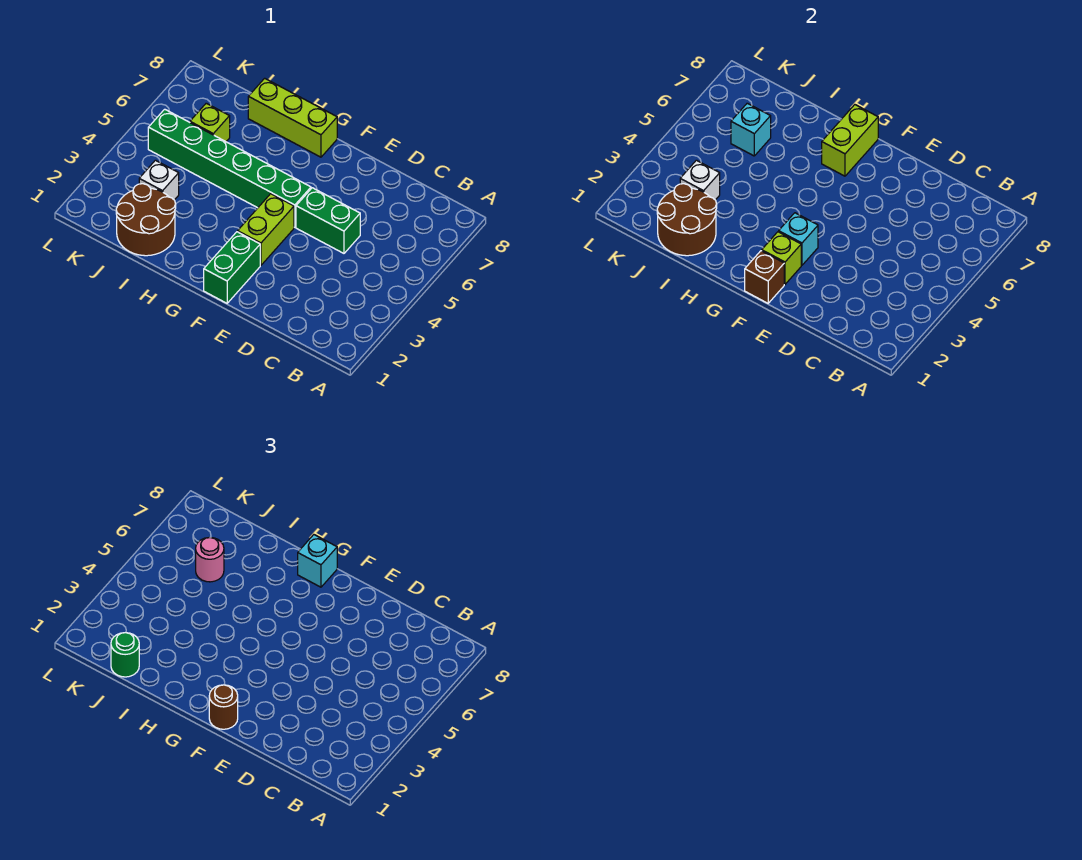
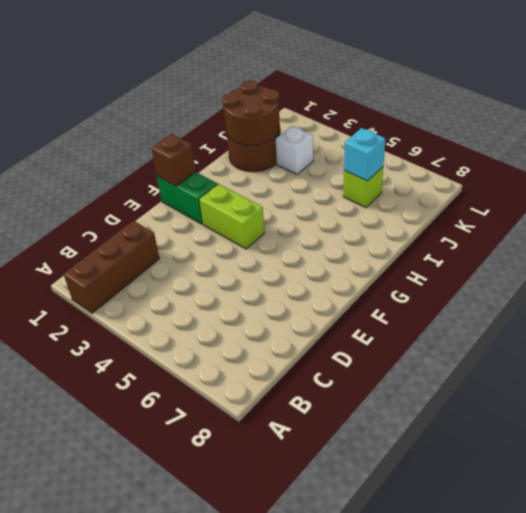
brown 1x3 brick [64,221,160,313] -> none
none -> green 1x2 brick [296,188,360,253]
none -> green 1x6 brick [148,109,311,227]
none -> lime 1x3 brick [248,78,337,157]

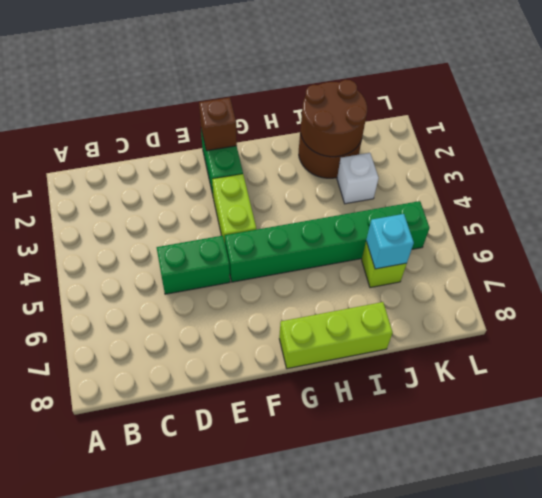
none -> lime 1x1 brick [762,232,801,284]
none -> cyan 1x1 brick [779,213,818,265]
none -> lime 1x2 brick [822,105,878,176]

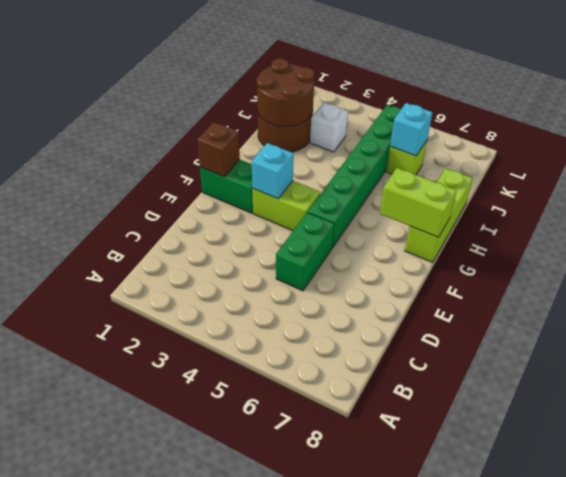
none -> lime 1x1 brick [762,232,801,284]
none -> white 1x1 brick [680,160,720,200]
none -> brown 1x1 round brick [209,685,238,729]

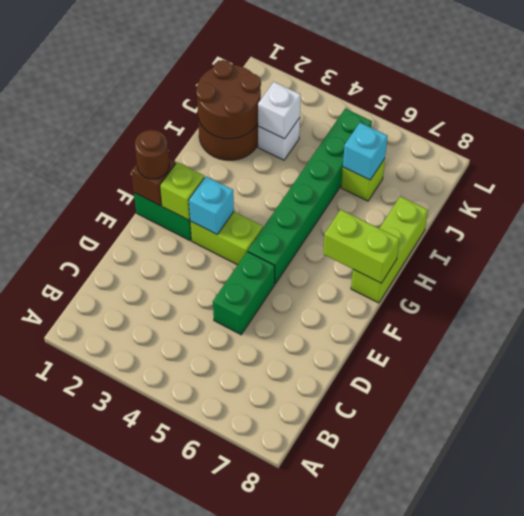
none -> cyan 1x1 brick [298,535,337,587]
none -> green 1x1 round brick [111,633,139,677]
none -> pink 1x1 round brick [196,538,224,582]

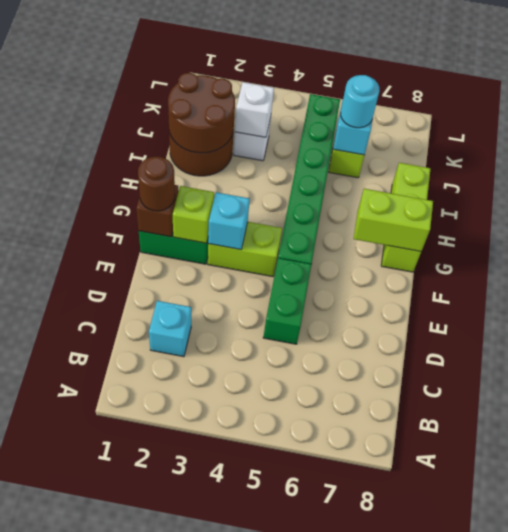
cyan 1x1 brick [149,301,191,357] -> cyan 1x1 brick moved to [298,535,337,587]
cyan 1x1 round brick [341,75,380,128] -> pink 1x1 round brick [196,538,224,582]
none -> green 1x1 round brick [111,633,139,677]

